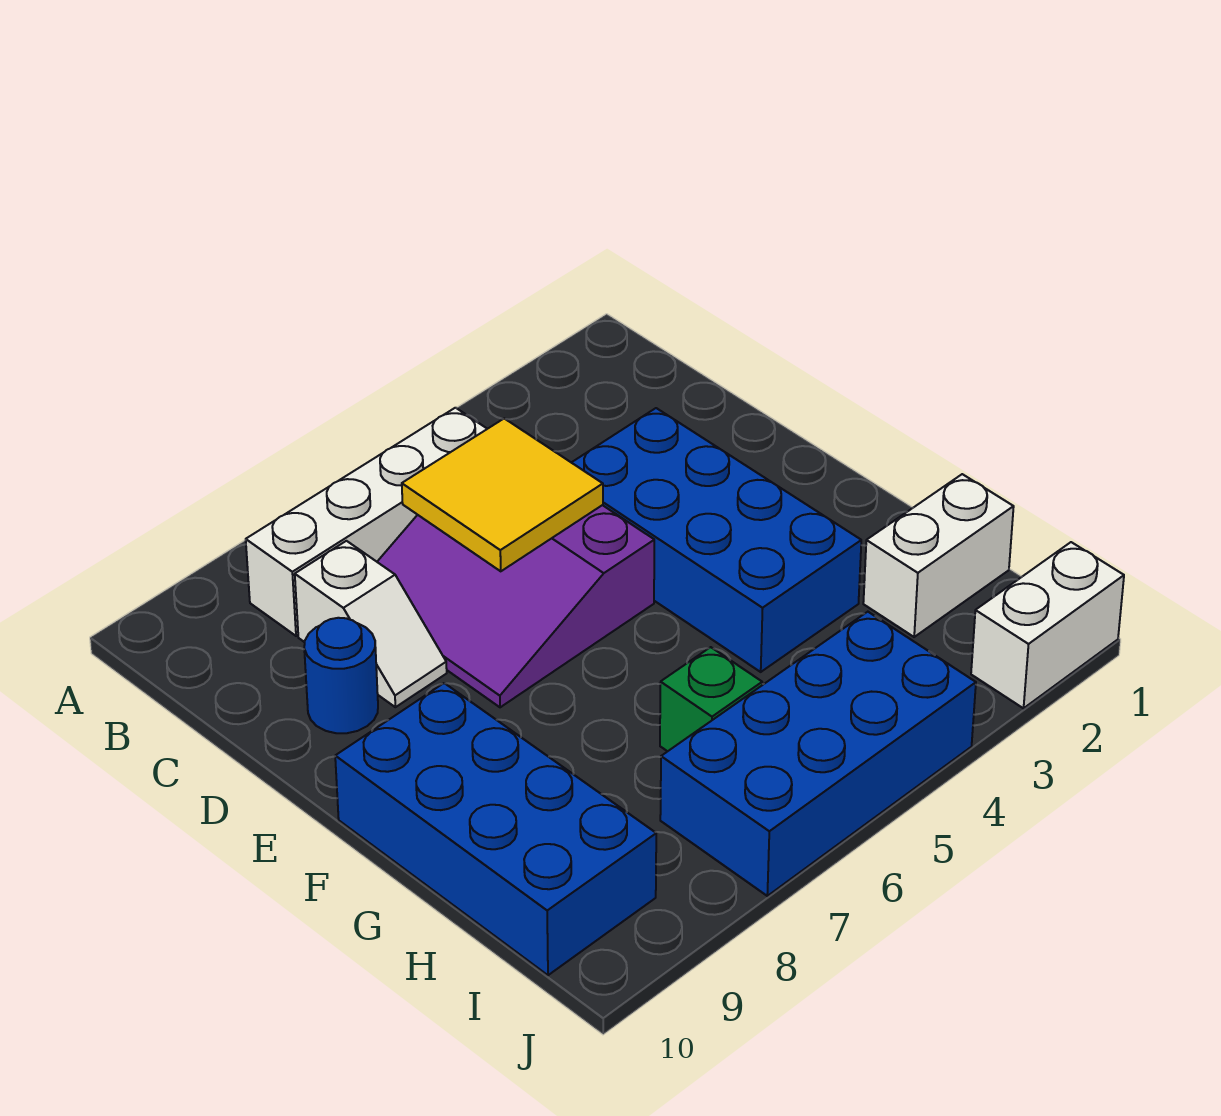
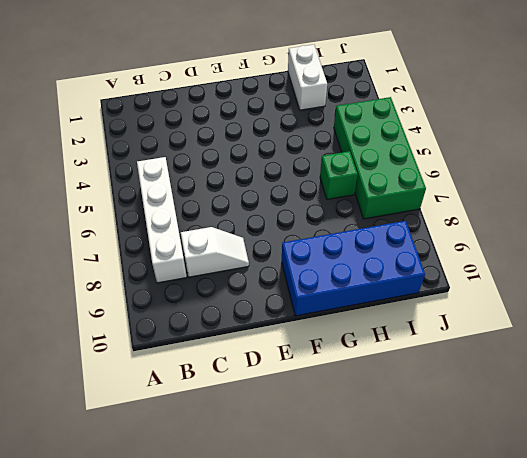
green 2x4 brick [334,97,426,219] -> blue 2x4 brick [660,612,976,896]
none -> purple 3x3 slope [377,505,654,707]
none -> blue 2x4 brick [572,408,861,672]

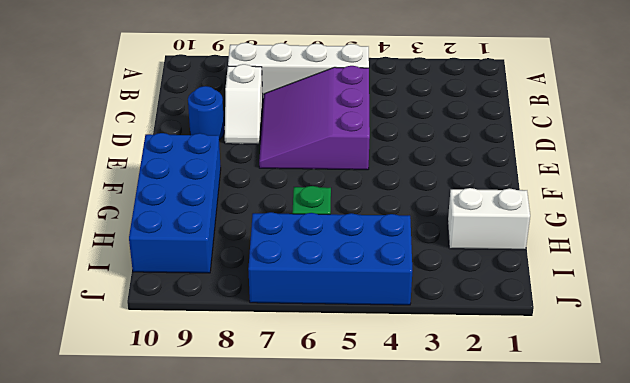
none -> blue 2x4 brick [572,408,861,672]
none -> white 1x2 brick [971,542,1124,708]

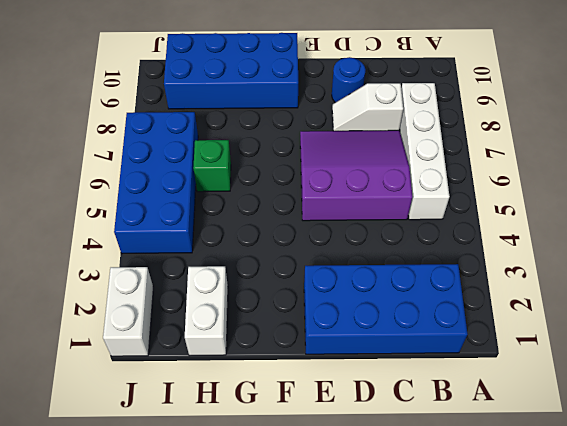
blue 2x4 brick [304,264,468,354] -> blue 2x4 brick moved to [572,408,861,672]
none -> yellow 2x2 tile [402,419,603,571]

